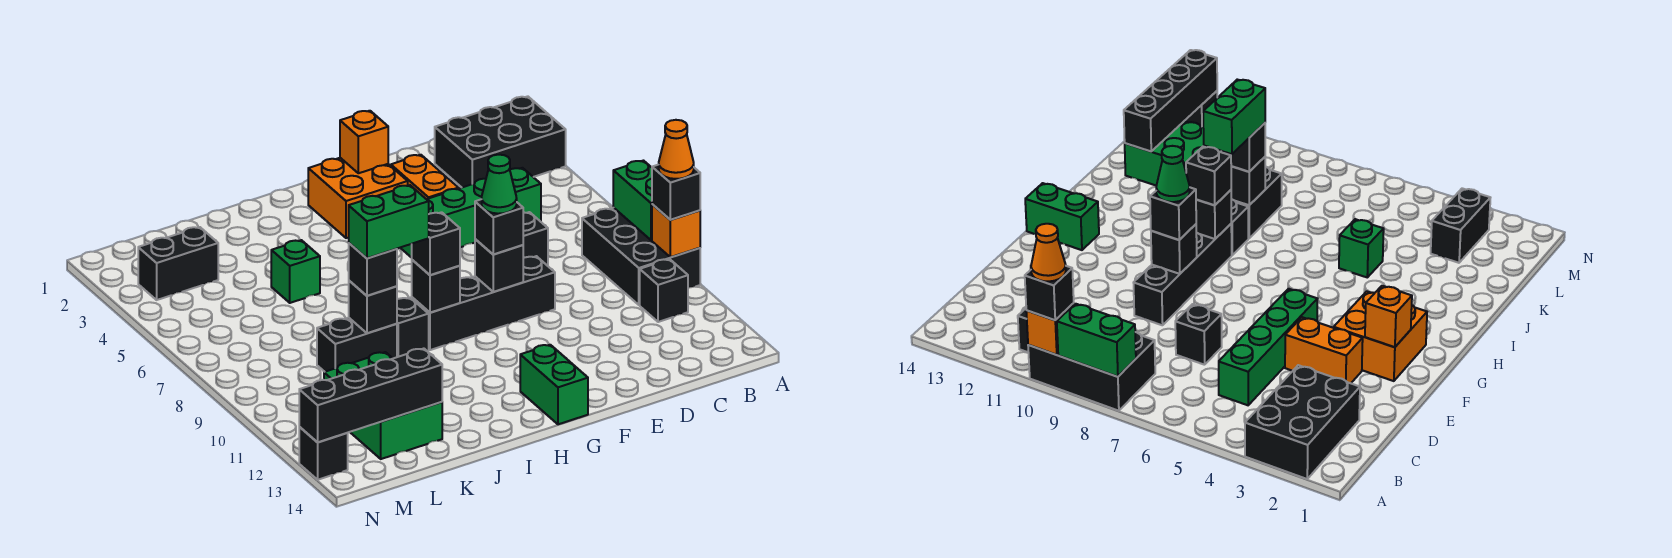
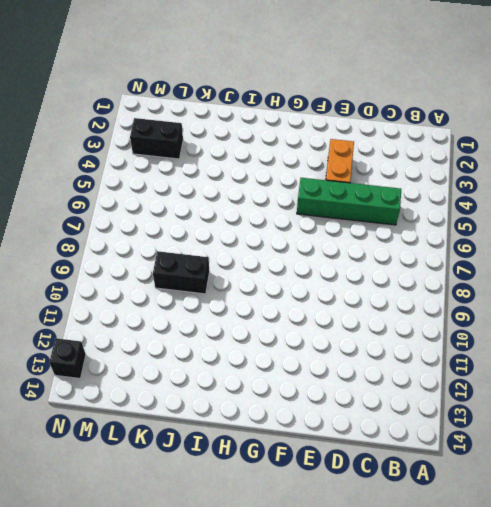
none -> black 2x3 brick [435,96,566,187]
none -> black 2x3 brick [582,208,700,305]
none -> black 1x1 brick [640,259,688,322]

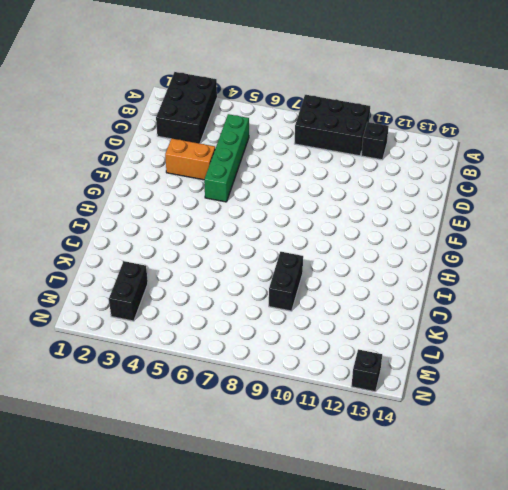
none -> black 1x1 brick [523,212,548,265]
none -> black 1x4 brick [412,256,555,350]
none -> orange 2x2 brick [308,158,408,238]

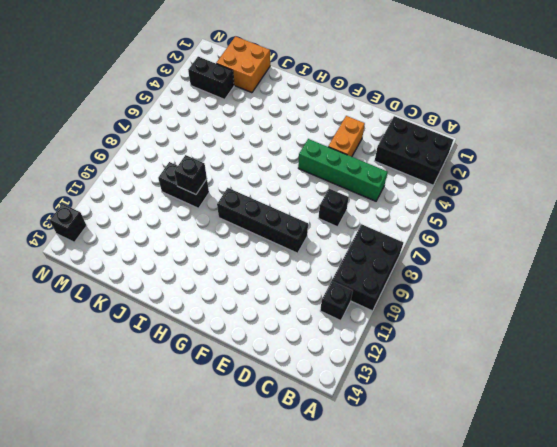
orange 2x2 brick [216,36,270,93] -> orange 2x2 brick moved to [308,158,408,238]
none -> green 1x2 brick [520,345,588,424]
none -> black 1x1 brick [397,298,429,357]
none -> green 1x1 brick [271,240,320,303]

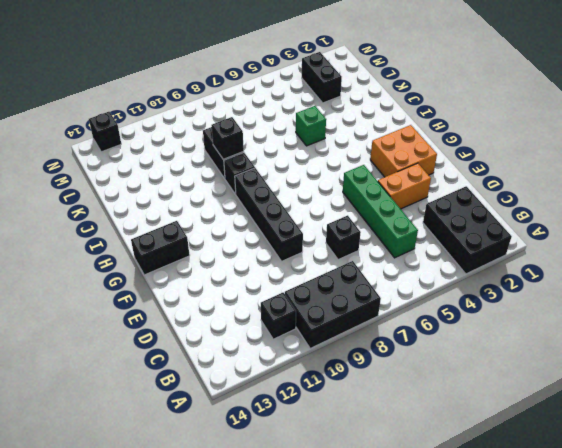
black 1x2 brick [131,221,190,275] -> green 1x2 brick [520,345,588,424]
none -> green 2x3 brick [324,352,442,459]
none -> green 1x2 brick [613,161,652,240]
none -> orange 1x1 brick [652,204,700,257]

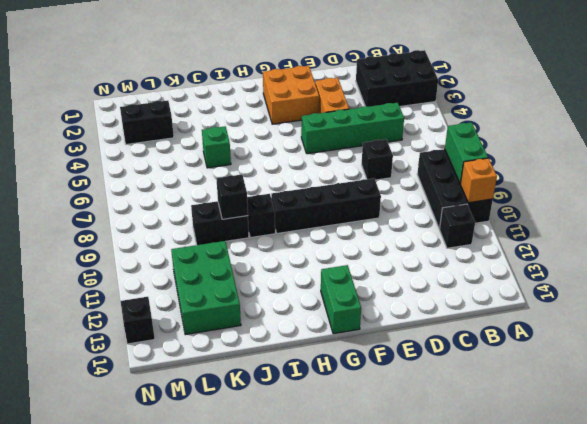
none -> orange 1x1 brick [340,111,388,173]
none -> black 1x1 brick [475,239,523,292]
none -> black 1x1 brick [412,260,460,313]

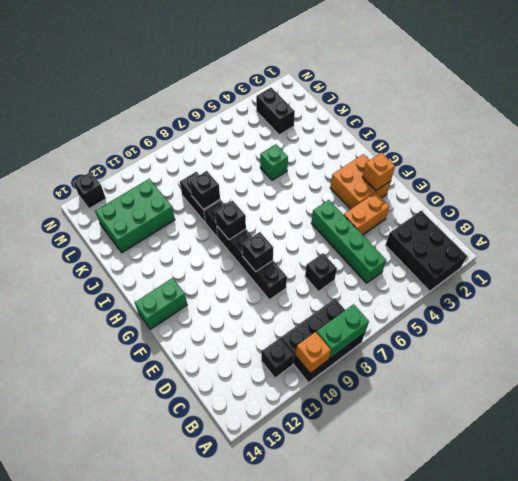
none -> black 1x4 brick [299,349,442,442]
none -> black 1x1 brick [652,165,700,220]
none -> black 1x1 brick [475,199,523,255]

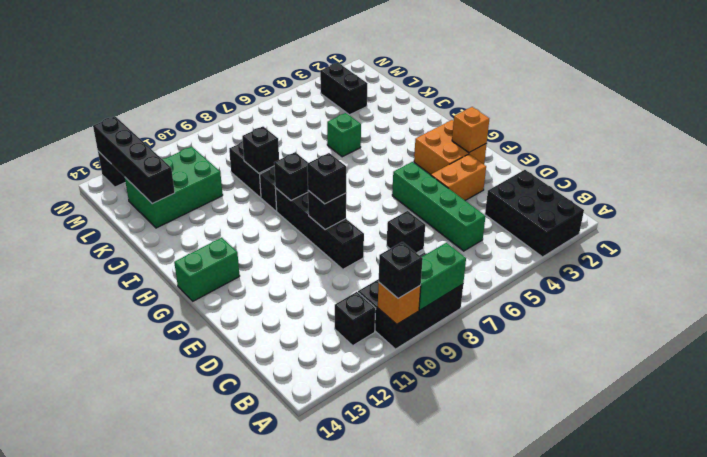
none -> black 1x1 brick [412,212,460,275]
none -> black 1x1 brick [349,243,397,296]
none -> orange 1x1 cone [659,120,694,179]

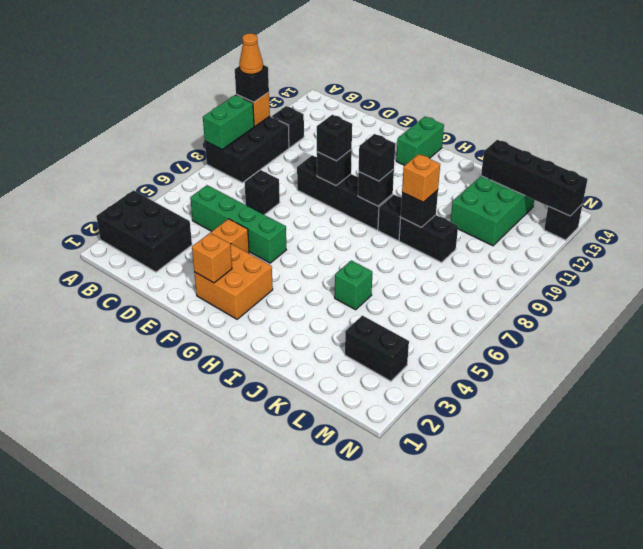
orange 1x1 brick [402,154,440,202] -> black 1x1 brick [349,243,397,296]
none -> green 1x1 cone [482,155,517,214]
none -> green 1x2 brick [349,185,429,258]

